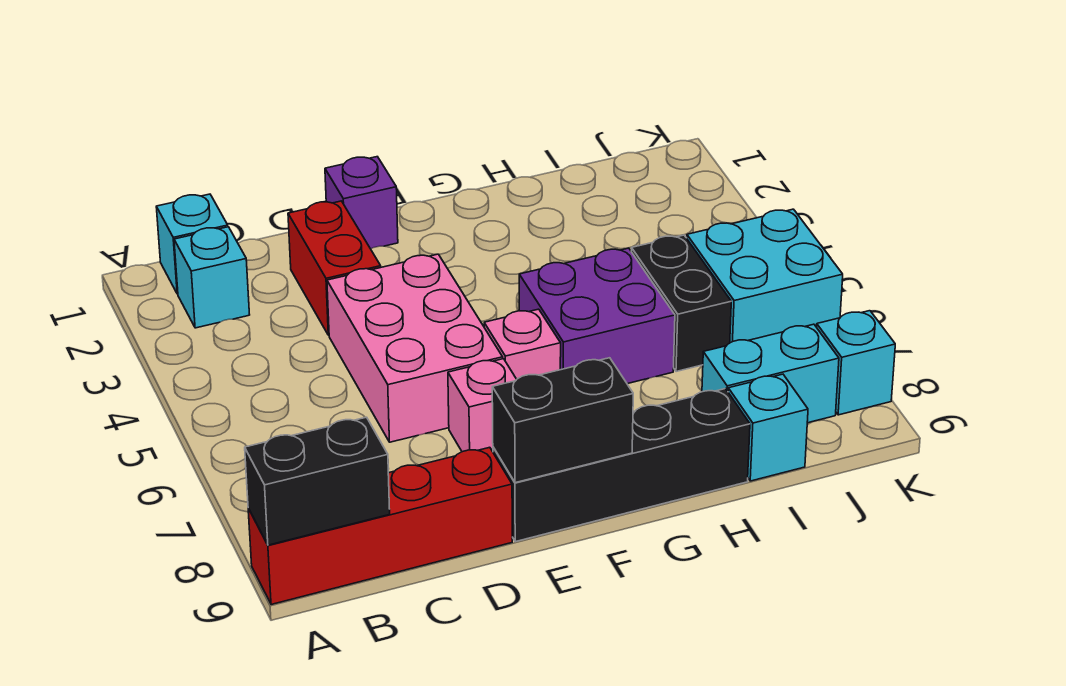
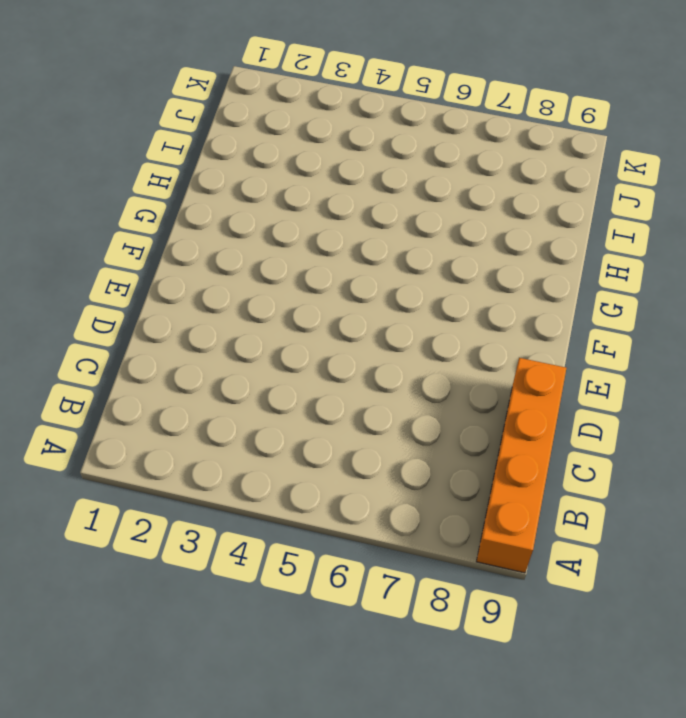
orange 1x4 brick [476,358,566,573] -> red 1x4 brick [248,447,512,605]
none -> cyan 1x1 brick [156,194,228,294]
none -> cyan 1x1 brick [174,227,250,328]
none -> red 1x2 brick [288,201,381,335]

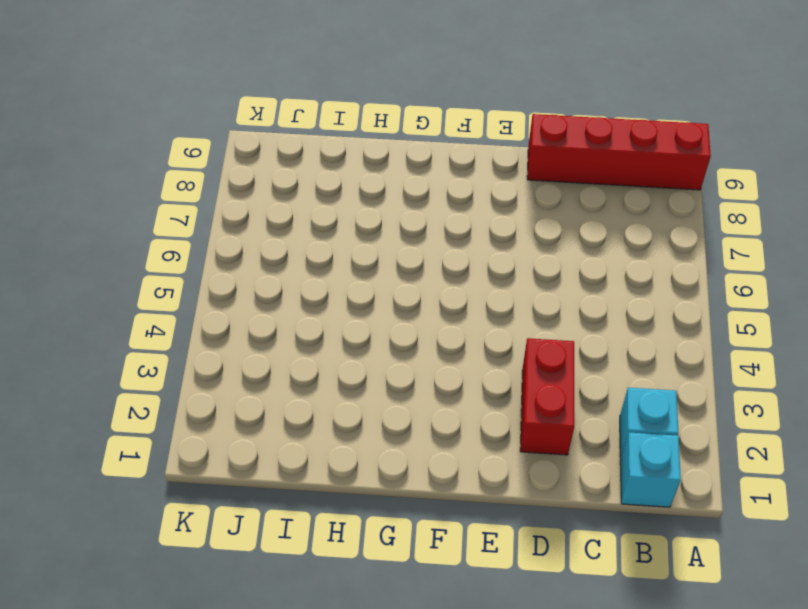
none -> pink 2x3 brick [327,254,503,442]
none -> purple 1x1 brick [325,157,398,249]
none -> pink 1x1 brick [448,359,517,452]

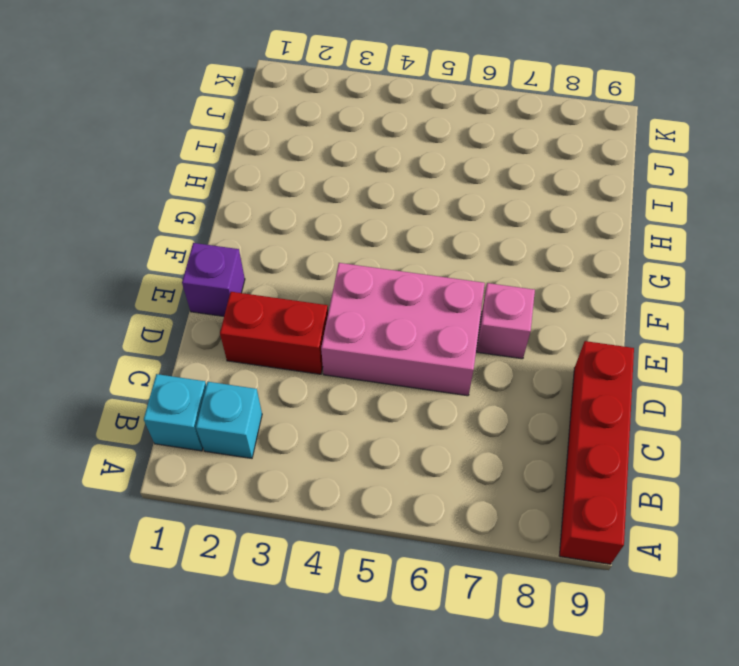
none -> black 1x4 brick [493,389,750,542]
none -> pink 1x1 brick [484,309,561,379]
none -> purple 2x2 brick [519,248,675,384]

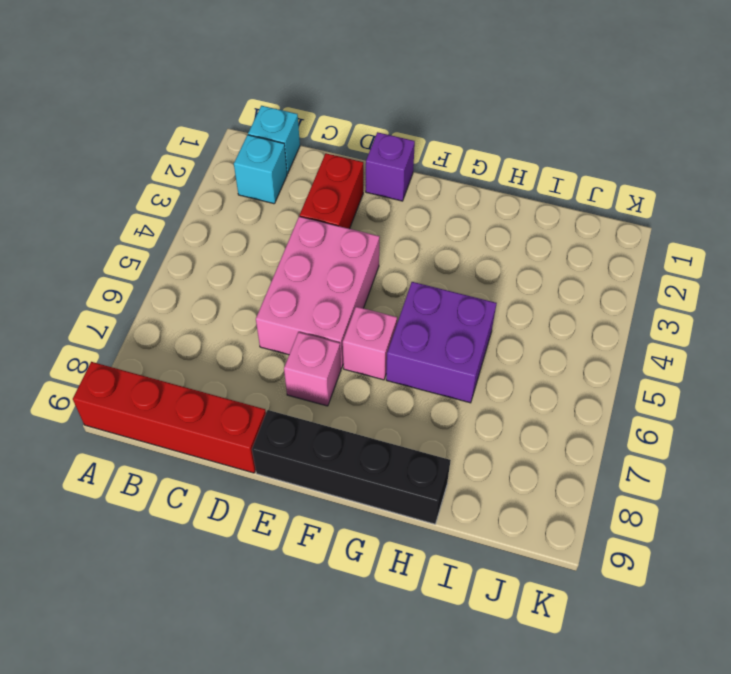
none -> black 1x2 brick [631,235,731,372]
none -> cyan 1x2 brick [702,324,839,423]
none -> cyan 1x1 brick [728,374,808,481]

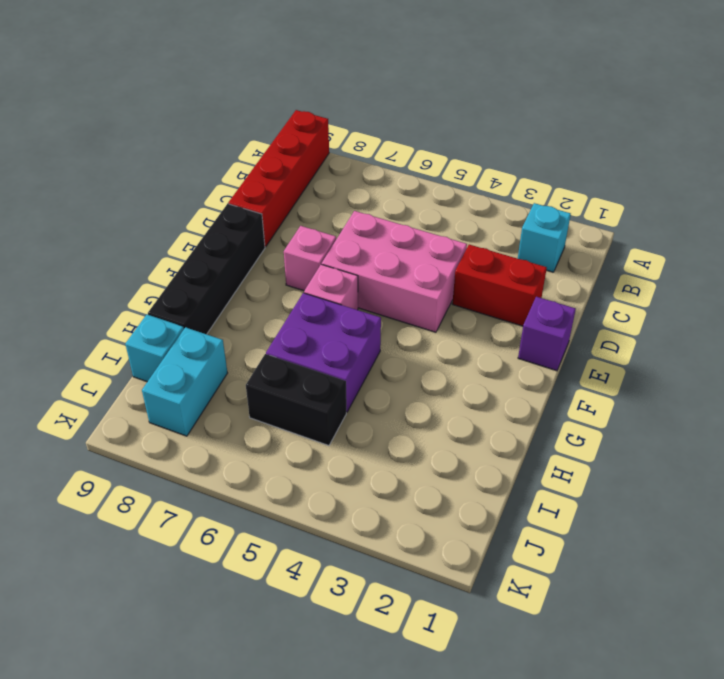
none -> cyan 1x1 brick [156,194,228,294]
none -> cyan 2x2 brick [687,209,843,343]
none -> cyan 1x1 brick [817,311,895,415]

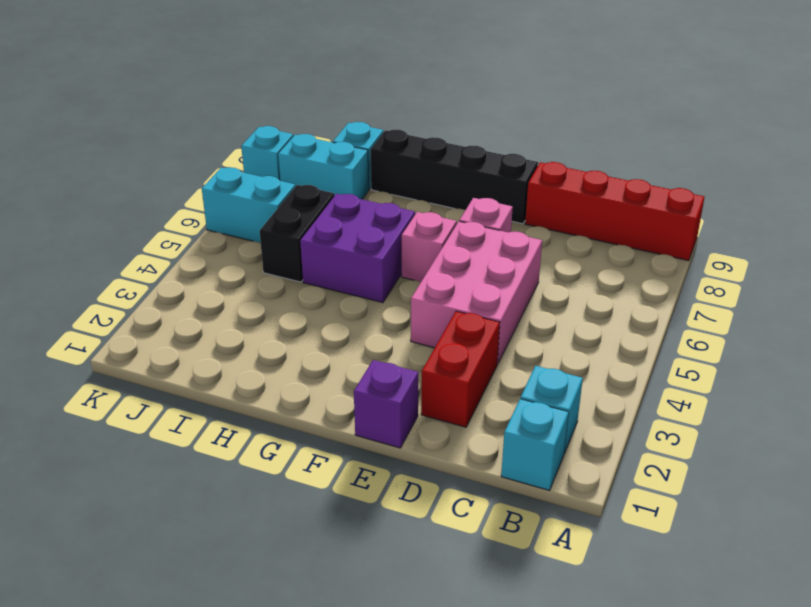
cyan 1x2 brick [202,167,295,243] -> cyan 2x2 brick [687,209,843,343]
none -> black 1x2 brick [245,417,390,545]
none -> black 1x2 brick [492,358,633,483]

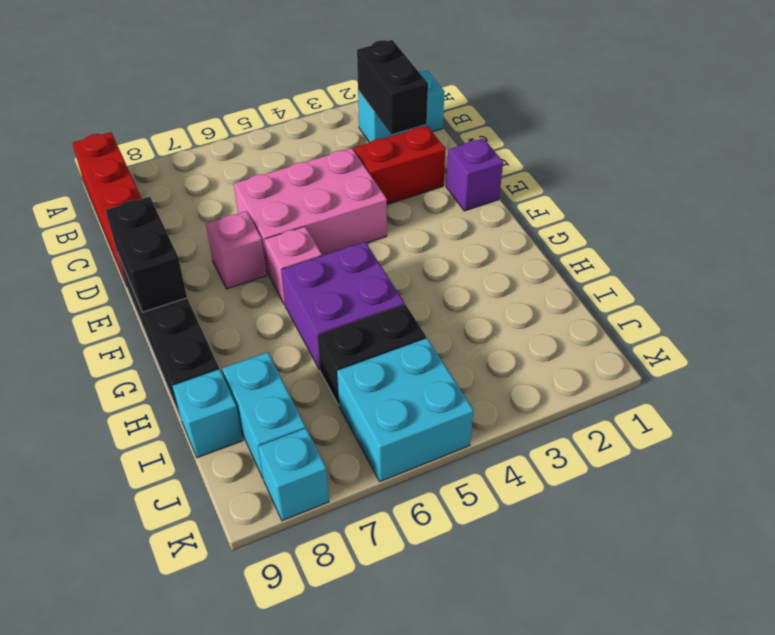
black 1x2 brick [357,40,428,134] -> black 1x2 brick moved to [245,417,390,545]

